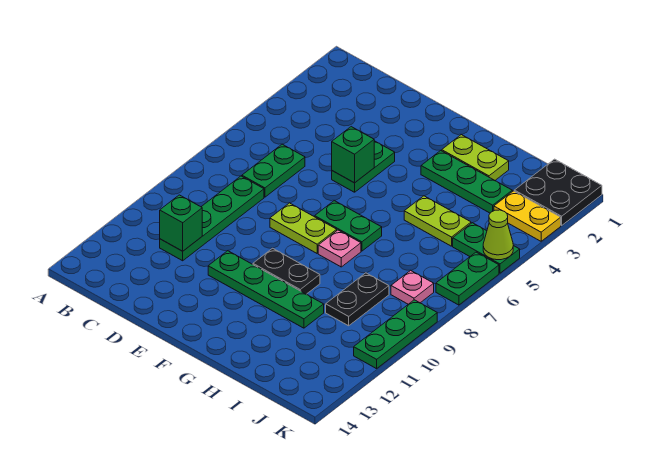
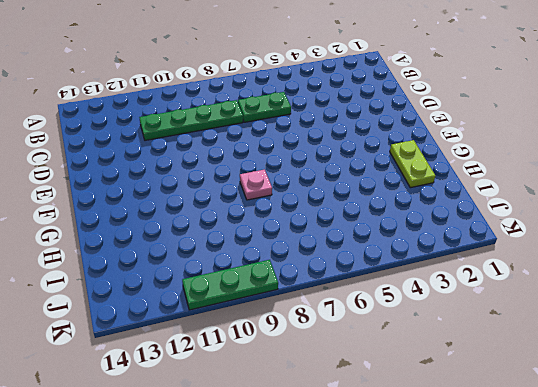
none -> green 1x2 plate [332,141,395,192]
none -> lime 1x2 plate [270,203,337,253]
none -> green 1x4 plate [208,251,324,328]

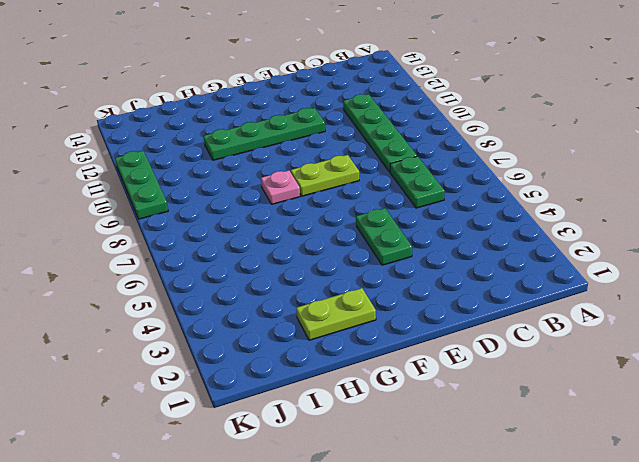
none -> green 1x2 plate [315,201,382,251]
none -> black 1x2 plate [253,248,320,294]
none -> green 1x3 plate [421,151,512,213]

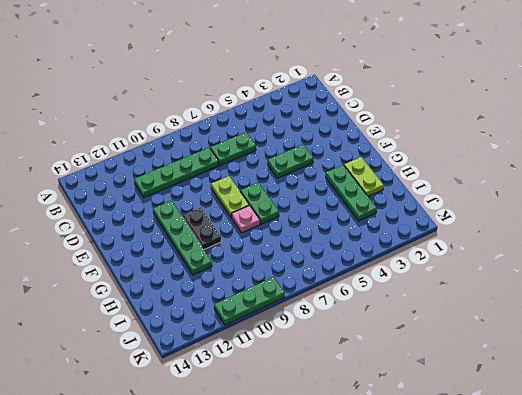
none -> lime 1x2 plate [404,196,471,246]
none -> black 1x2 plate [326,273,389,326]
none -> black 2x2 plate [514,159,602,225]

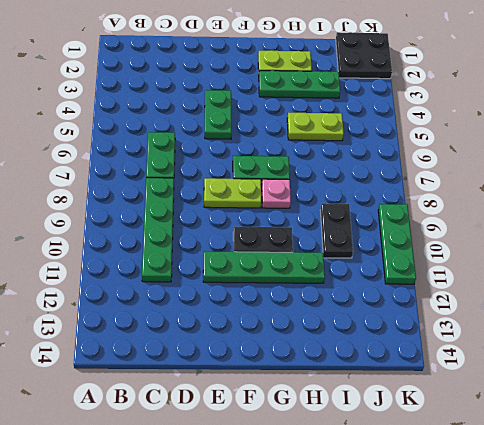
none -> yellow 1x2 plate [494,191,561,241]
none -> green 1x2 plate [453,223,520,273]
none -> pink 1x1 plate [391,270,434,304]

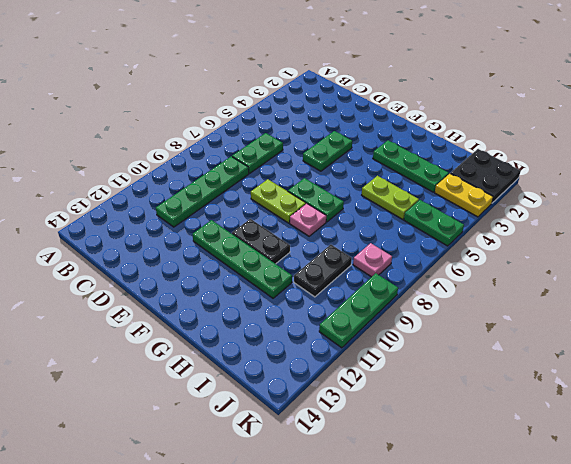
none -> lime 1x2 plate [442,135,509,180]
none -> green 1x2 plate [436,252,499,305]
none -> green 1x1 brick [160,195,202,251]

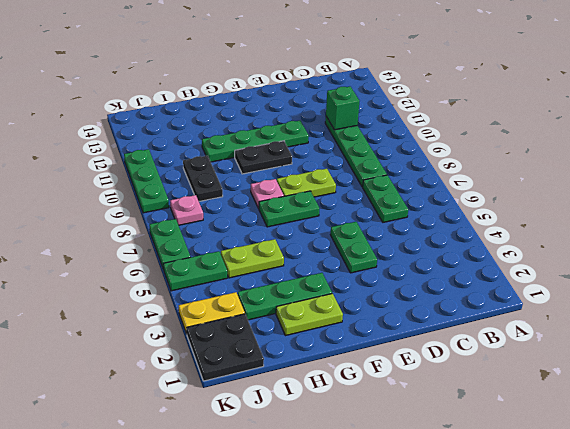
none -> green 1x1 brick [332,127,374,183]
none -> lime 1x1 cone [483,210,513,260]

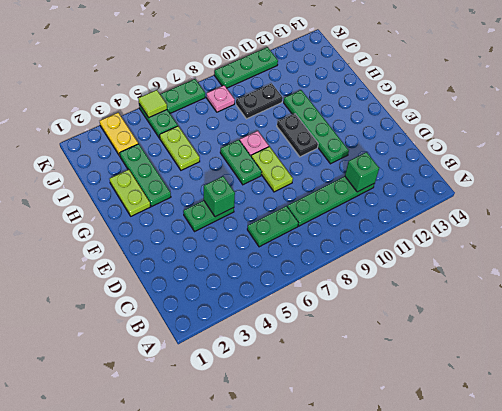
lime 1x1 tile [138,90,167,117] -> lime 1x1 cone [483,210,513,260]
none -> black 2x2 plate [514,159,602,225]

